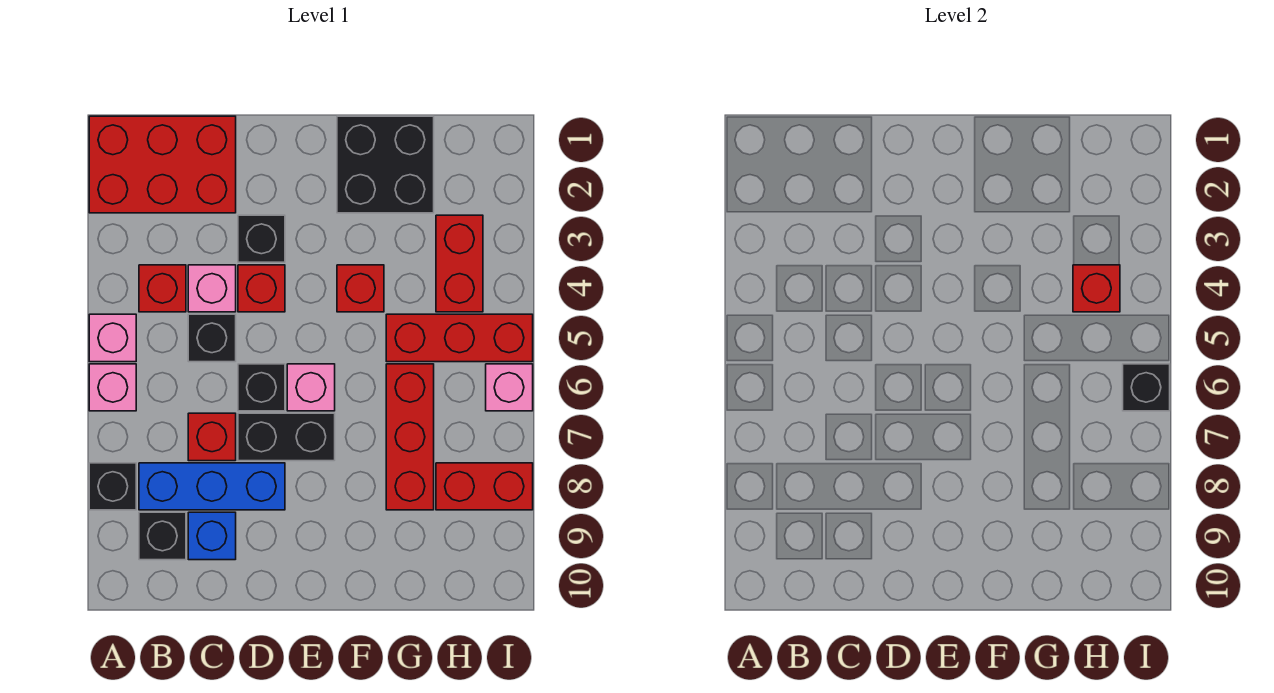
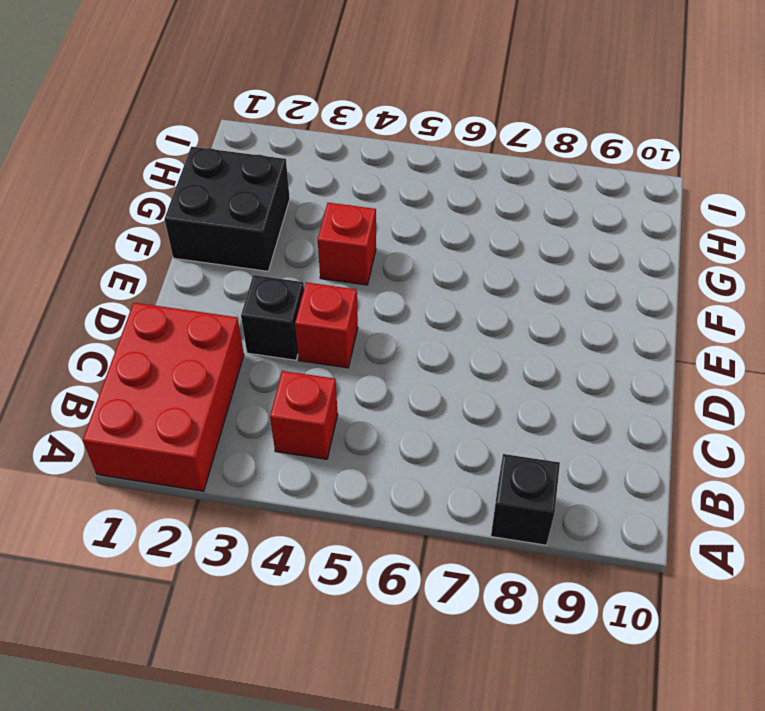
none -> pink 1x1 brick [89,314,136,362]
none -> pink 1x1 brick [89,364,136,411]
none -> blue 1x3 brick [139,463,285,510]

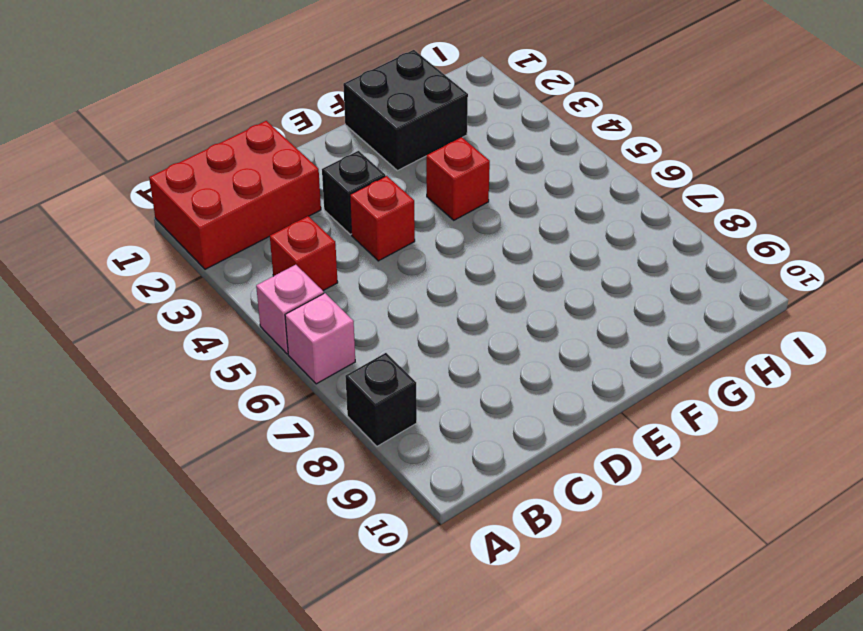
none -> blue 1x3 brick [139,463,285,510]
none -> black 1x1 brick [139,512,186,560]
none -> pink 1x1 brick [188,265,236,312]

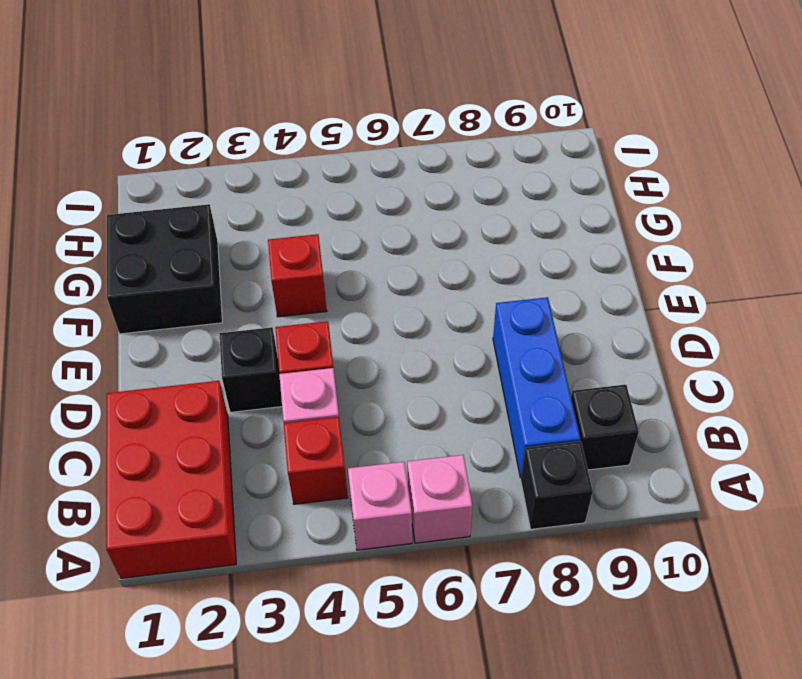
none -> black 1x1 brick [188,314,236,362]
none -> red 1x1 brick [188,413,236,461]
none -> blue 1x1 brick [188,512,236,560]

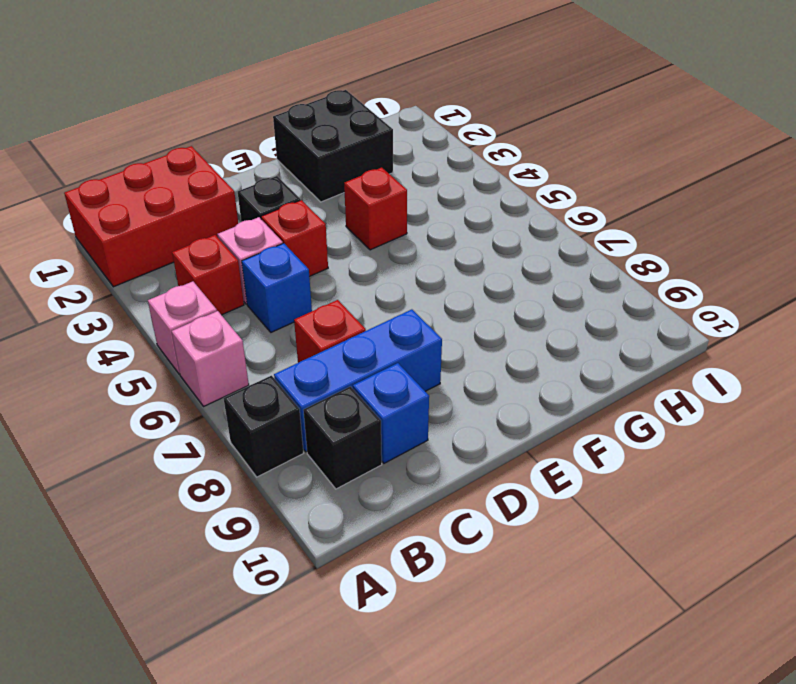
blue 1x1 brick [242,243,312,332] -> black 1x1 brick [188,314,236,362]
none -> black 1x1 brick [238,364,285,411]
none -> black 1x2 brick [238,413,335,461]
none -> pink 1x1 brick [287,364,335,411]

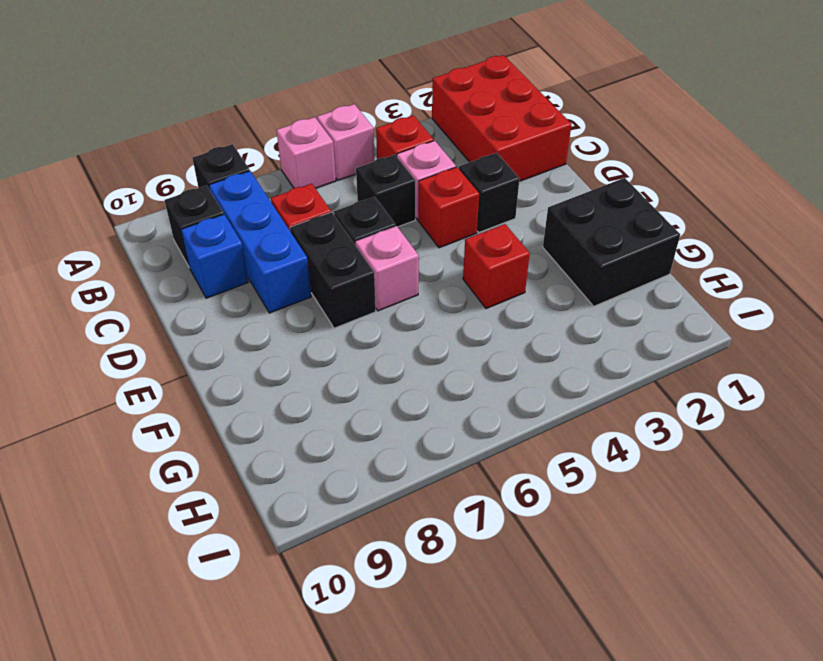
none -> red 1x3 brick [386,314,533,362]
none -> red 1x3 brick [386,364,434,510]
none -> red 1x2 brick [436,215,483,312]

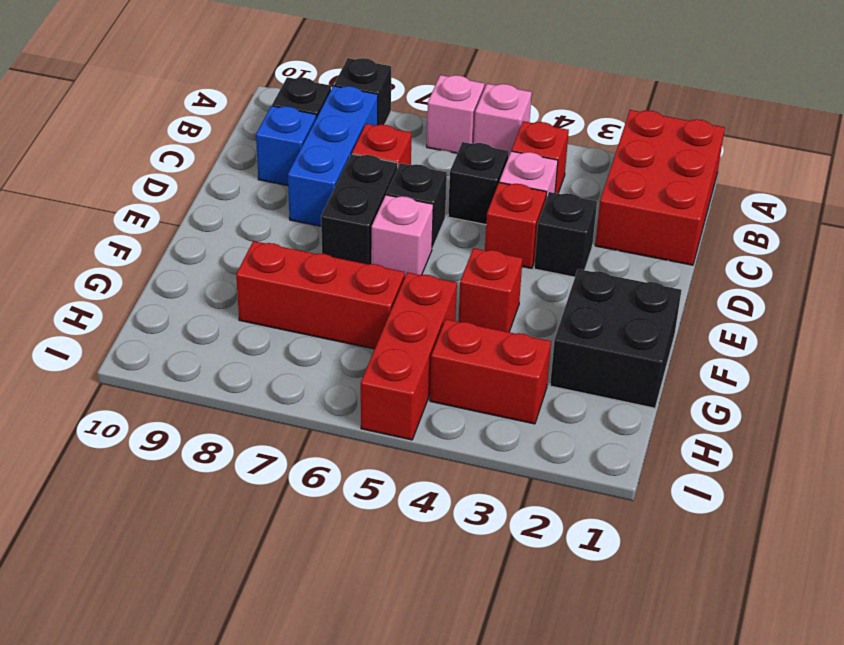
none -> red 1x2 brick [436,463,533,510]
none -> pink 1x1 brick [486,364,533,411]
none -> red 1x1 brick [1073,265,1120,312]

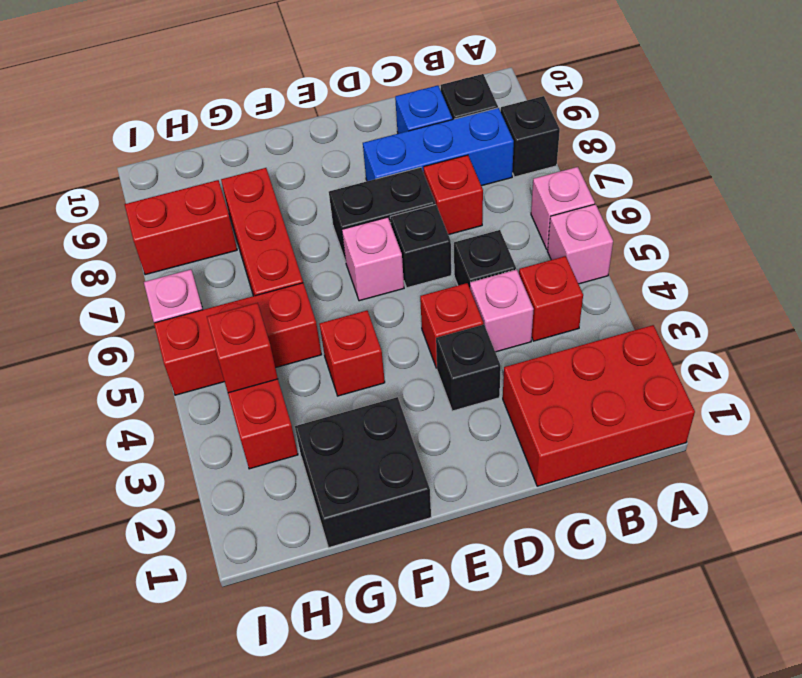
none -> black 1x1 brick [1123,364,1170,411]

